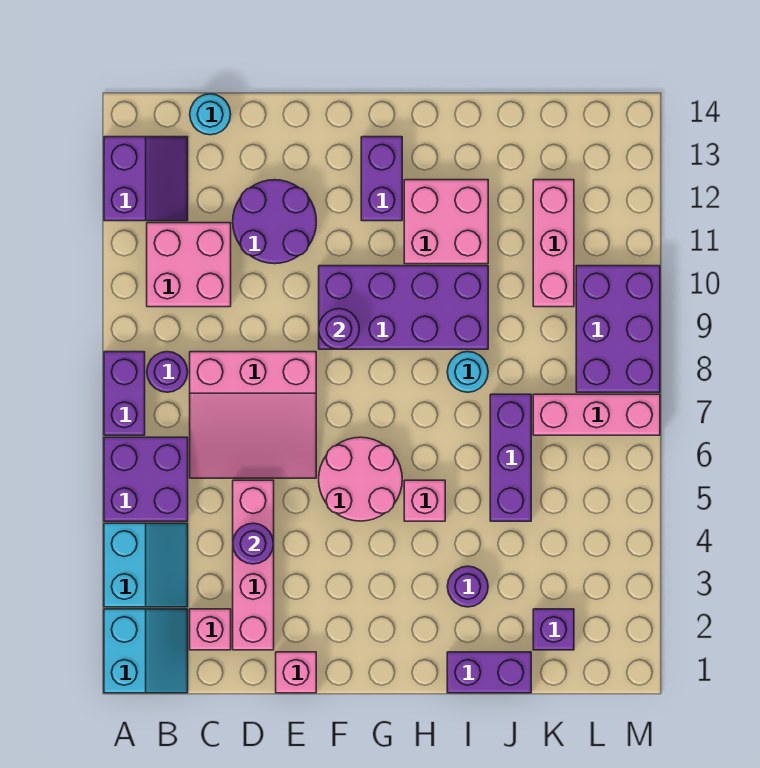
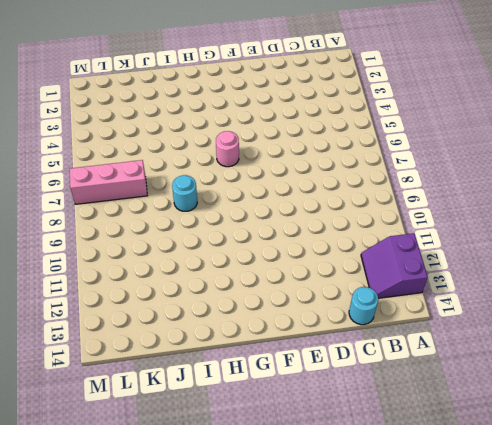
pink 1x1 round brick [216,131,239,167] -> pink 2x2 round brick [319,437,402,521]
none -> cyan 2x2 slope [104,609,188,693]
none -> cyan 2x2 slope [104,523,188,607]
none -> purple 2x2 brick [104,437,188,521]

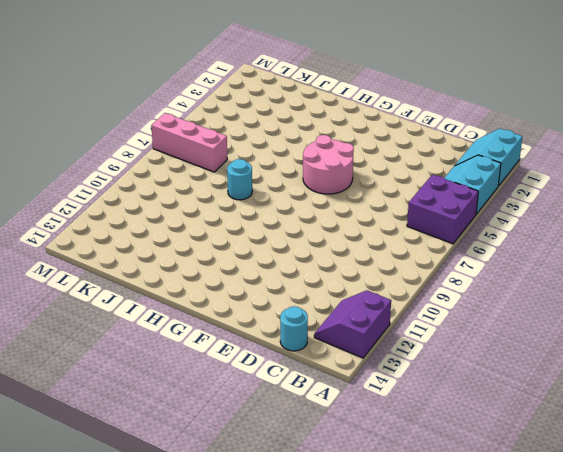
none -> purple 1x2 brick [104,352,145,435]
none -> purple 1x1 round brick [147,352,188,392]
none -> pink 2x2 brick [147,223,231,307]

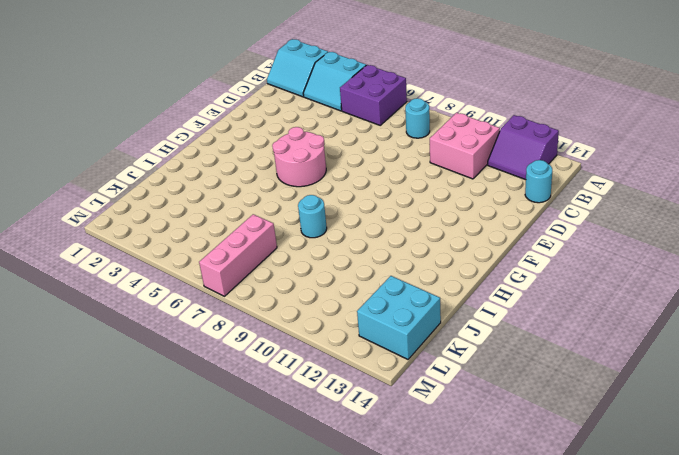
cyan 1x1 round brick [405,98,430,138] -> purple 1x1 round brick [147,352,188,392]
cyan 2x2 brick [357,276,441,359] -> none
none -> purple 1x2 brick [104,352,145,435]
none -> pink 1x1 brick [190,609,231,650]
none -> pink 3x3 slope [190,352,316,478]

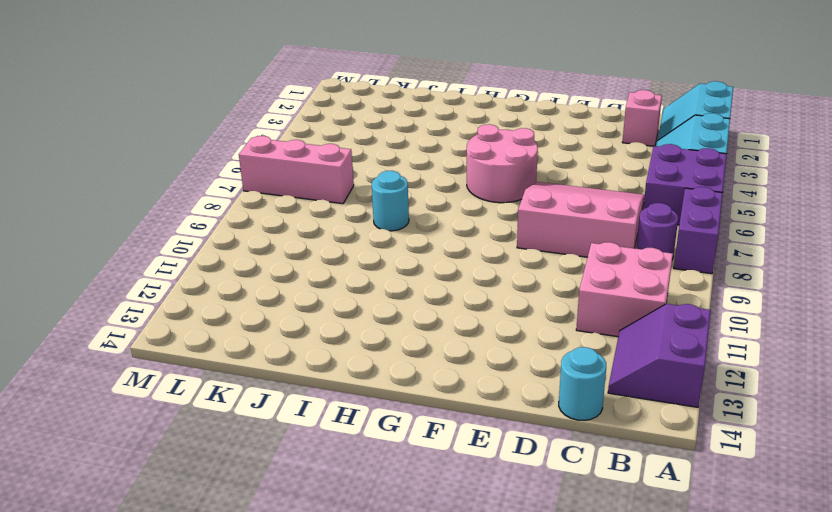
none -> pink 1x4 brick [233,480,274,650]
none -> purple 2x2 round brick [233,180,316,264]
none -> pink 1x1 brick [276,652,316,693]

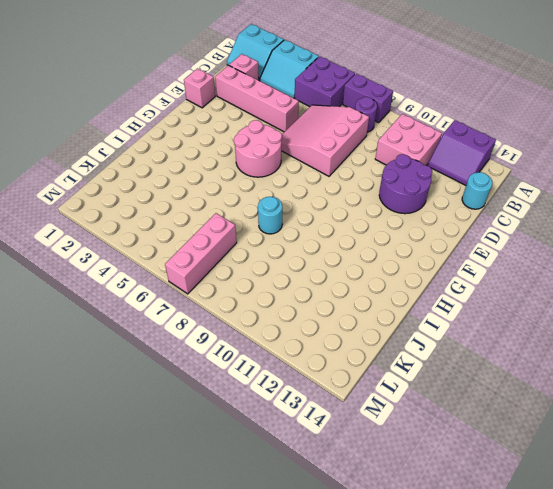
none -> purple 2x4 brick [319,266,488,349]
none -> purple 1x2 brick [361,137,402,221]
none -> pink 1x1 brick [404,480,445,521]

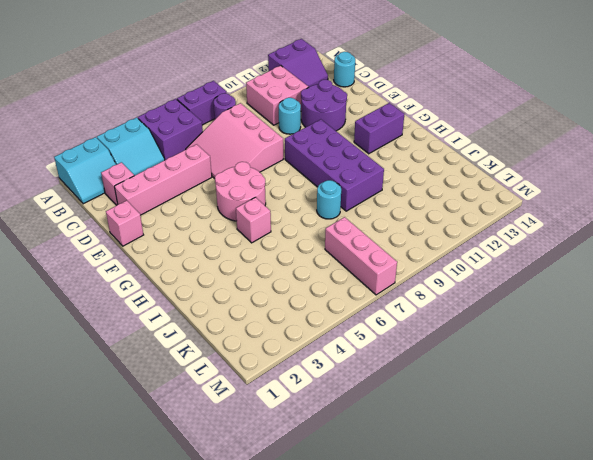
cyan 1x1 round brick [279,98,301,134] -> none
none -> pink 2x2 brick [404,180,488,264]
none -> purple 1x2 brick [447,652,531,693]
none -> purple 1x1 round brick [447,566,488,607]

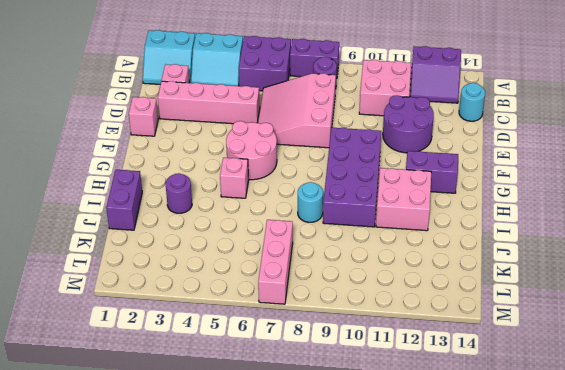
none -> purple 1x3 brick [490,394,531,521]
none -> purple 1x1 brick [533,609,574,650]
none -> pink 1x3 brick [533,180,574,307]

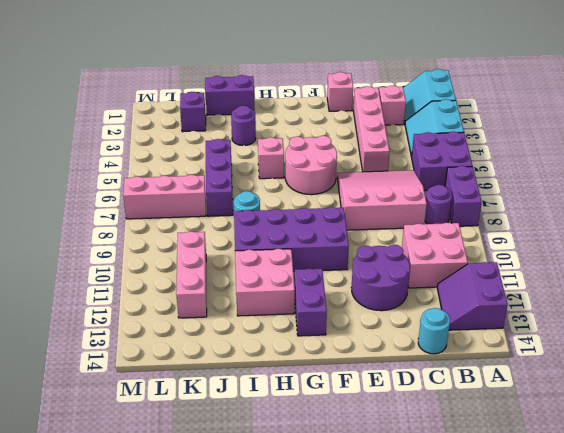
none -> purple 2x3 brick [576,266,660,392]
none -> purple 1x1 round brick [233,523,274,564]
none -> purple 1x1 round brick [319,309,359,349]

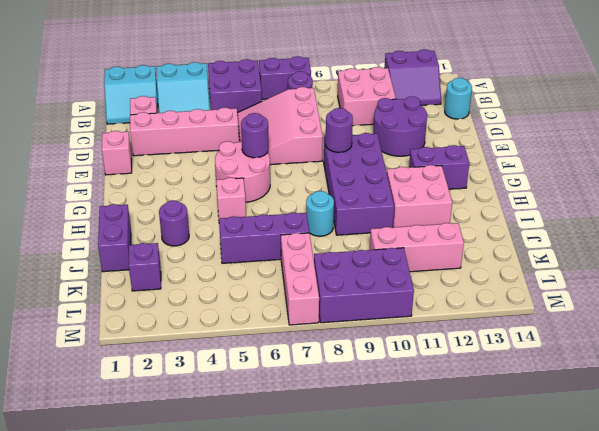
purple 1x1 round brick [241,113,269,158] -> purple 1x1 round brick moved to [233,523,274,564]

